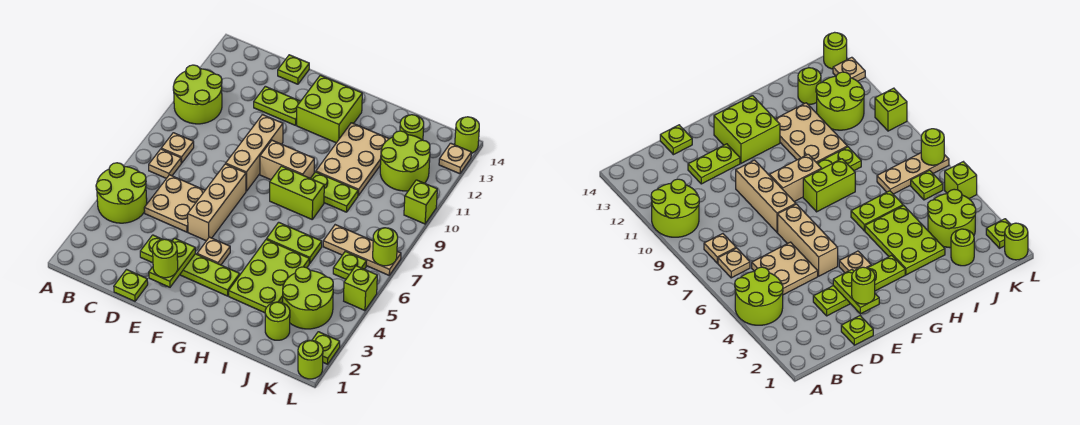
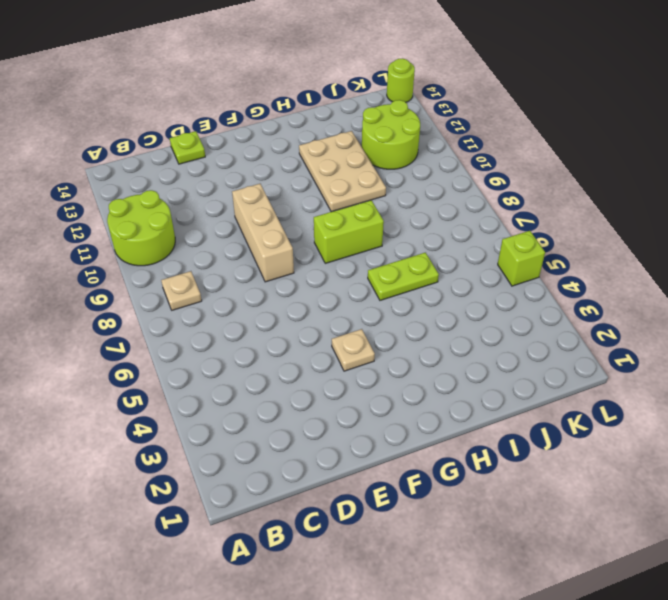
none -> lime 2x2 round brick [96,163,147,223]
none -> tan 1x1 plate [149,149,181,178]
none -> tan 2x2 plate [144,175,205,232]
none -> lime 1x1 plate [114,270,148,301]

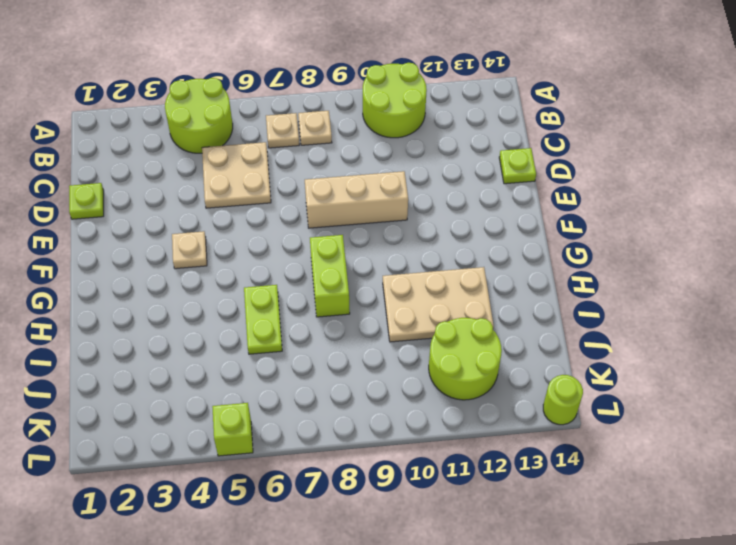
none -> lime 1x4 plate [140,235,240,296]
none -> lime 1x2 plate [254,86,301,125]
none -> tan 1x3 brick [188,164,246,241]
none -> tan 1x2 brick [260,140,314,180]

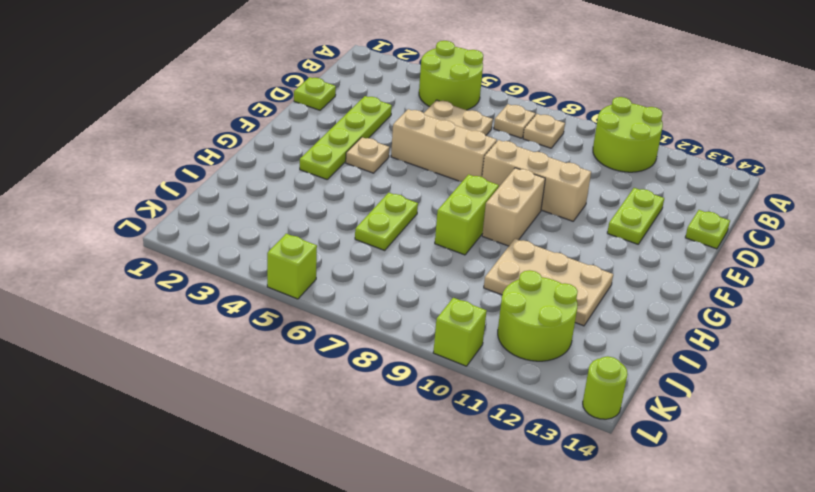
none -> lime 2x2 brick [297,75,362,143]
none -> lime 2x3 plate [229,239,309,313]
none -> lime 1x2 plate [311,172,358,212]
none -> lime 1x1 round brick [265,302,290,340]

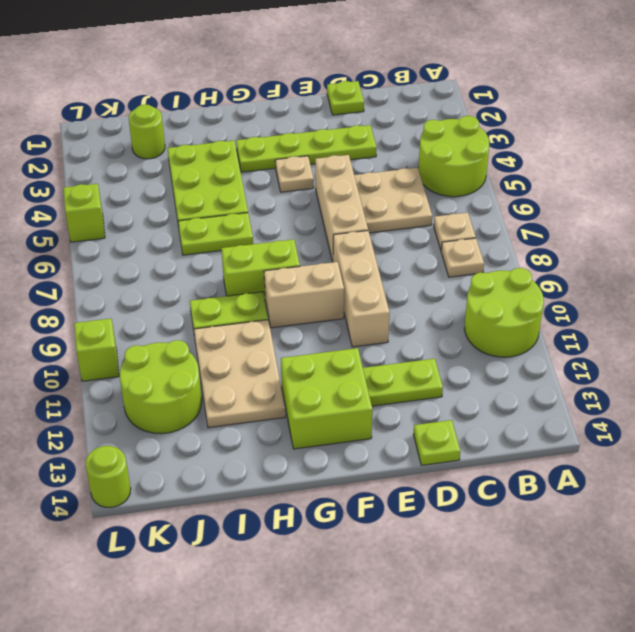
none -> lime 2x2 round brick [283,267,333,329]
none -> tan 1x3 plate [323,225,401,275]
none -> lime 1x1 round brick [400,115,424,140]
none -> lime 1x1 plate [333,251,366,279]

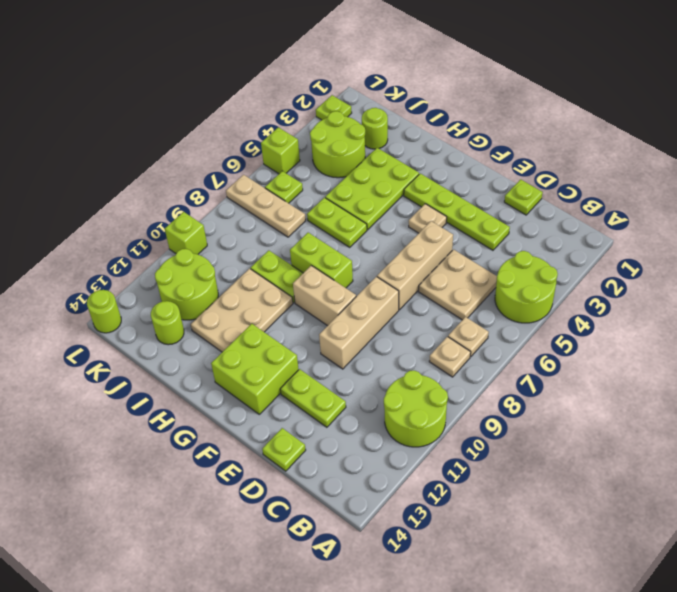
none -> lime 1x1 round brick [298,340,323,379]
none -> tan 1x1 plate [439,143,471,174]
none -> lime 1x2 plate [149,238,195,287]
none -> lime 1x1 round brick [373,228,398,266]

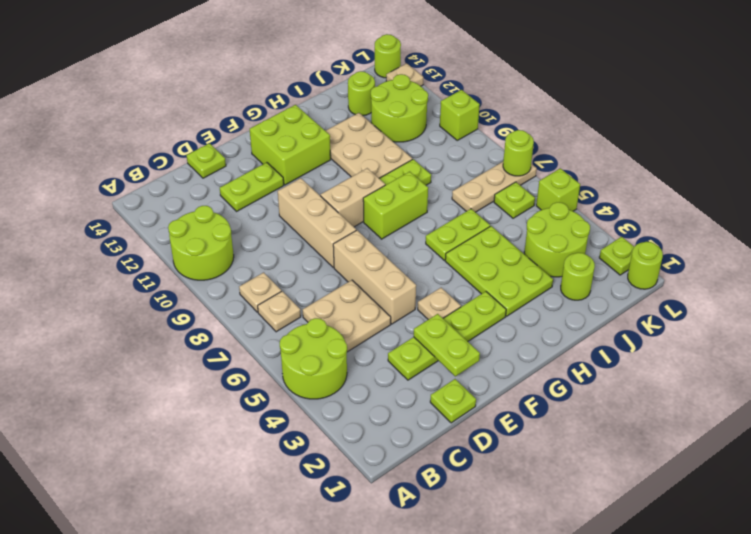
none -> lime 1x1 round brick [153,239,178,278]

